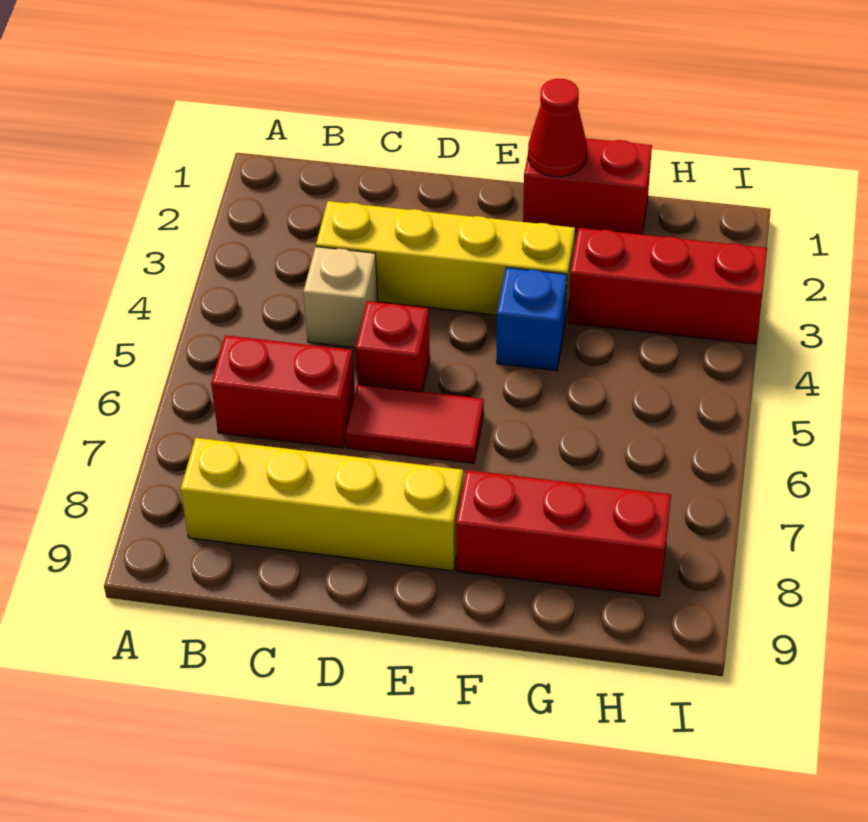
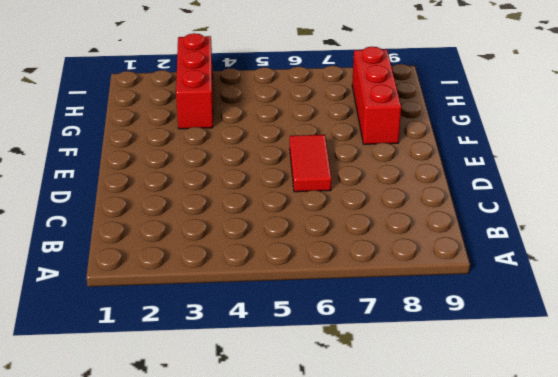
none -> red 1x2 brick [211,335,355,448]
none -> yellow 1x4 brick [181,438,463,571]

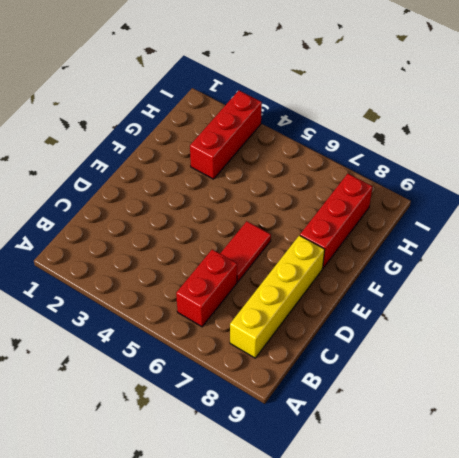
none -> yellow 1x4 brick [316,201,575,322]
none -> tan 1x1 brick [303,247,378,348]

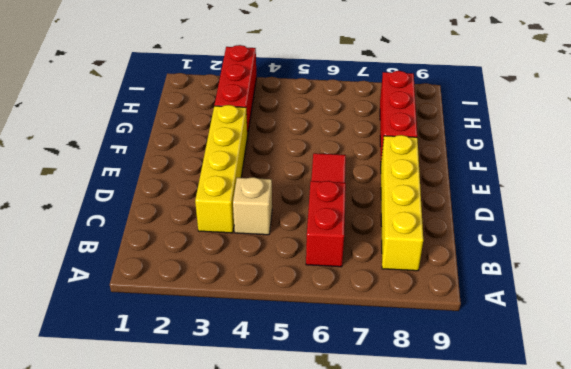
none -> red 1x1 brick [356,301,430,392]
none -> red 1x2 brick [523,138,652,235]

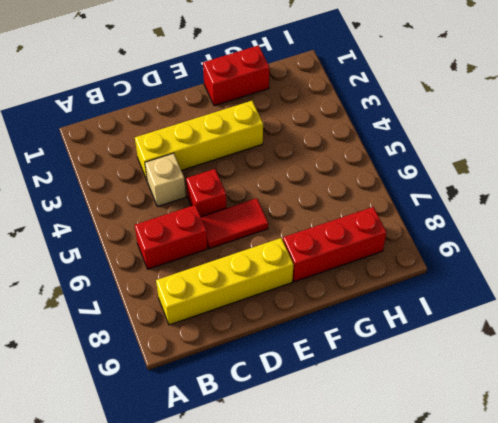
none -> blue 1x1 brick [497,268,567,371]
none -> red 1x3 brick [568,228,767,344]

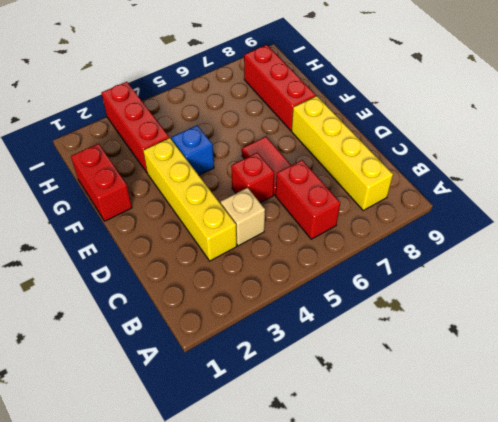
none -> red 1x1 cone [528,79,587,177]

